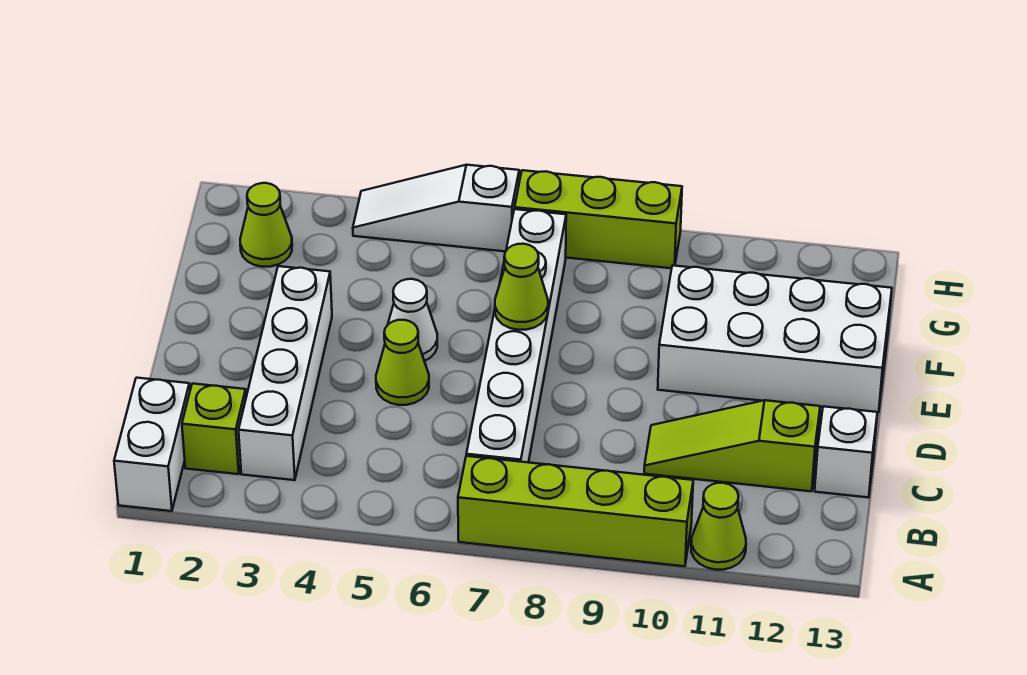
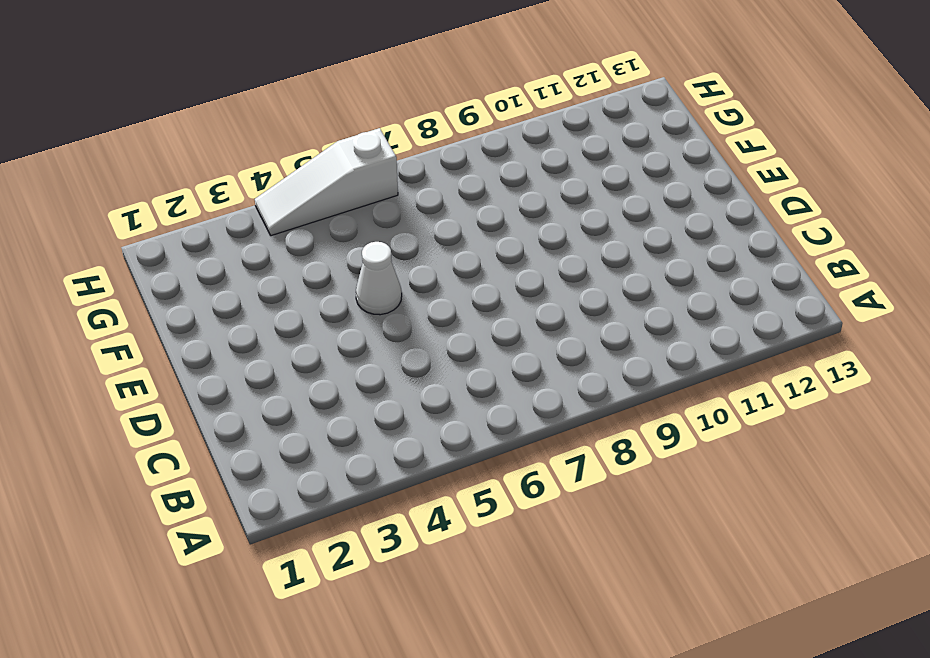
none -> white 1x2 brick [114,378,190,511]
none -> lime 1x4 brick [458,456,693,566]
none -> lime 1x1 cone [691,483,746,570]

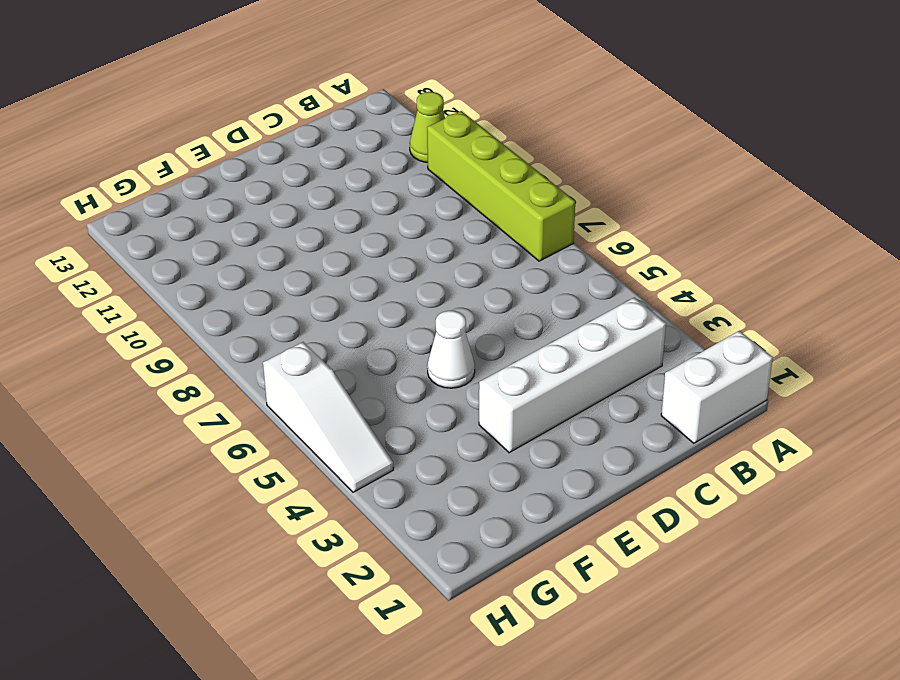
none -> lime 1x1 brick [182,384,246,474]
none -> white 1x6 brick [466,209,566,463]
none -> lime 1x3 slope [644,400,820,491]

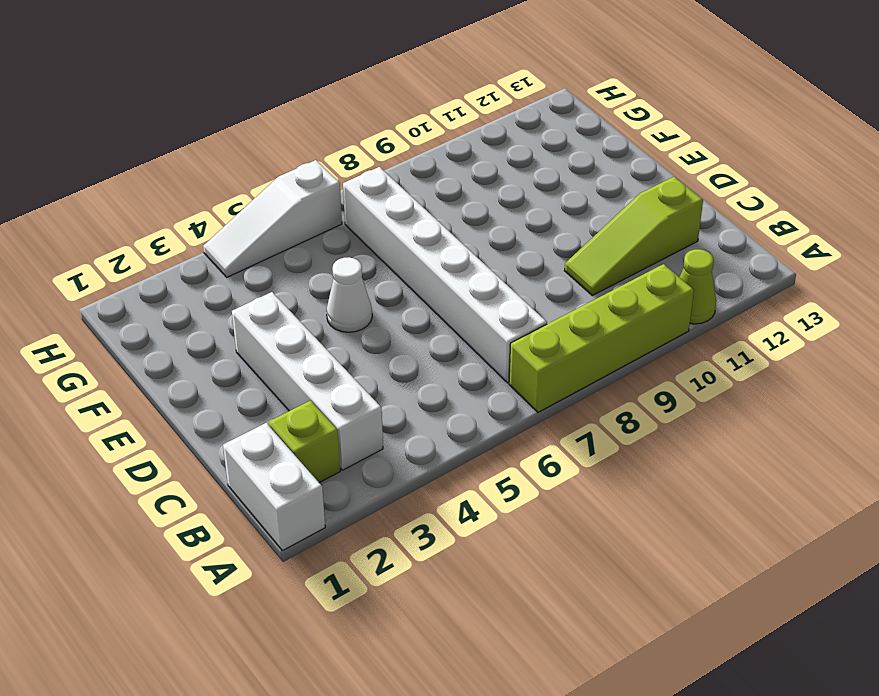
none -> white 1x1 brick [815,406,877,498]
none -> lime 1x1 cone [376,320,429,405]
none -> white 2x4 brick [658,265,892,413]

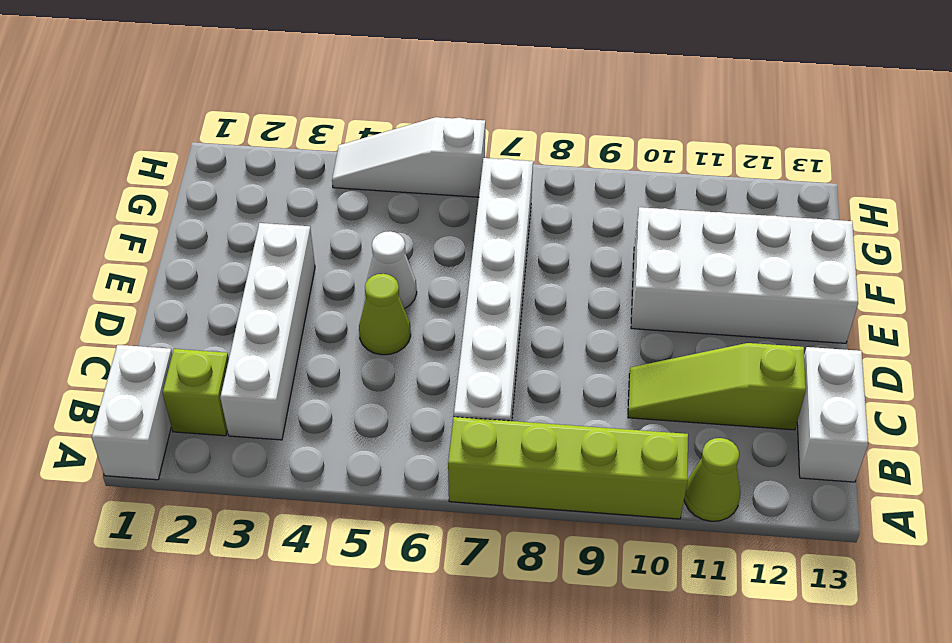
white 1x2 brick [797,347,868,482] -> white 1x1 brick [815,406,877,498]
none -> lime 1x1 cone [240,183,292,267]
none -> lime 1x3 brick [515,170,682,268]
none -> lime 1x1 cone [495,244,548,330]

